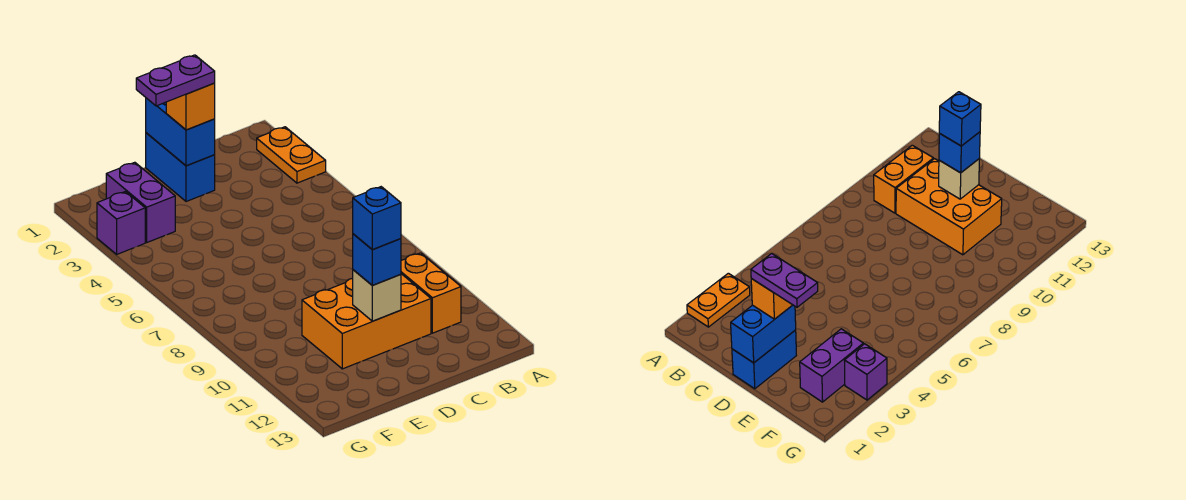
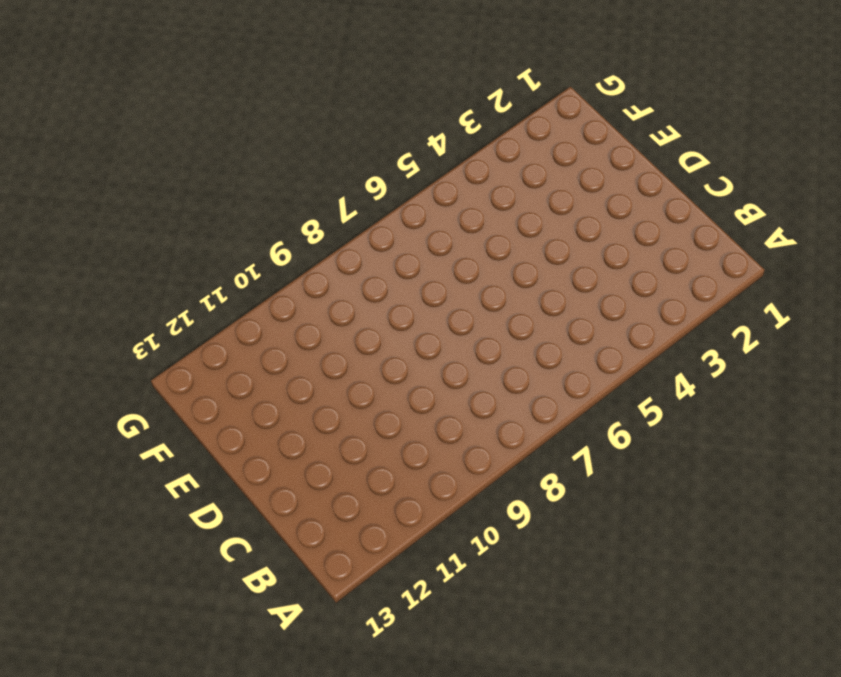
none -> orange 1x2 plate [257,127,326,183]
none -> orange 1x2 brick [401,253,461,333]
none -> orange 2x3 brick [302,274,431,369]

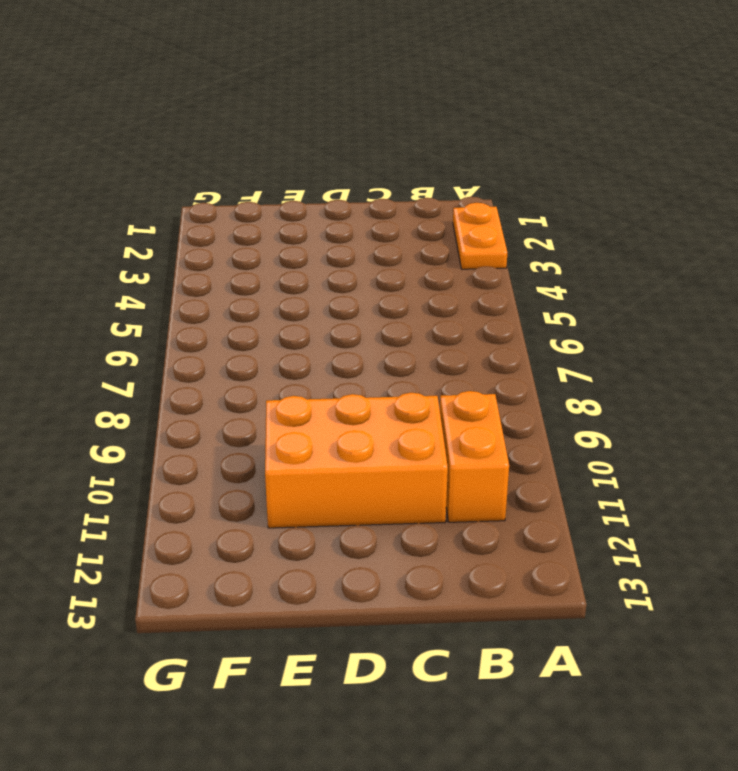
none -> blue 1x2 brick [146,133,215,202]
none -> purple 1x2 brick [106,162,175,242]
none -> purple 1x1 brick [97,192,145,254]

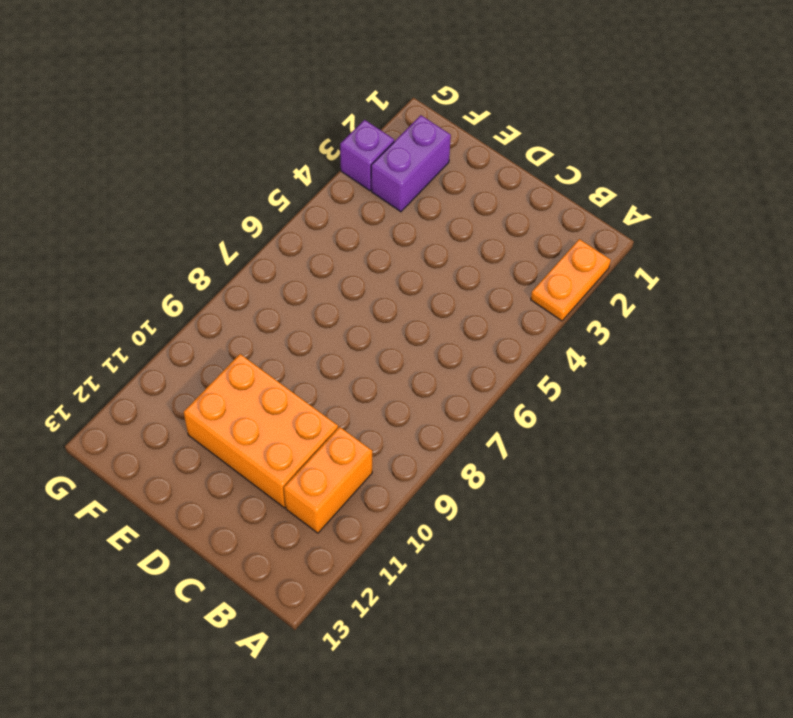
none -> blue 1x2 brick [146,133,215,202]
none -> blue 1x2 brick [146,98,215,166]
none -> tan 1x1 brick [353,270,401,321]

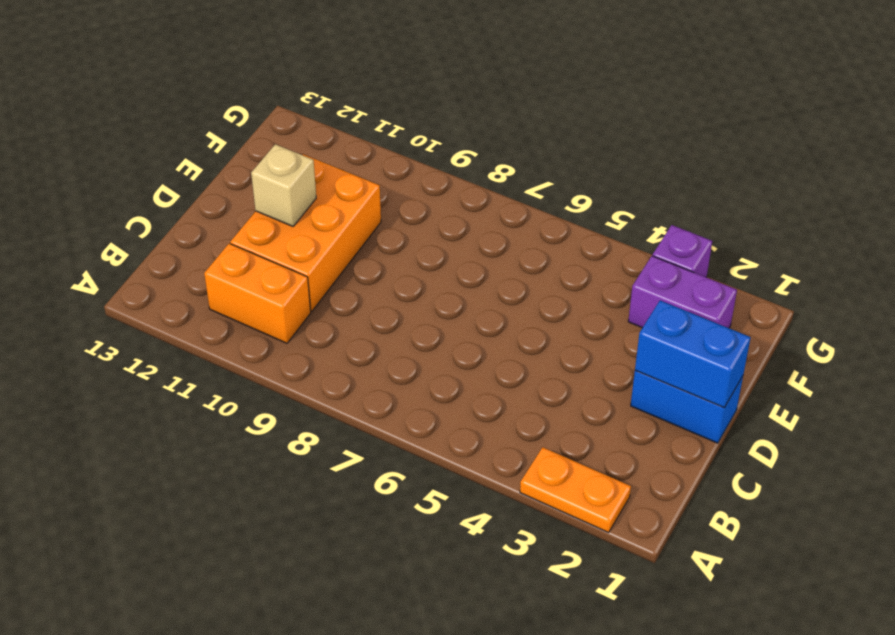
none -> orange 1x1 brick [166,83,215,130]
none -> blue 1x1 brick [353,234,401,285]
none -> purple 1x2 plate [136,55,215,106]

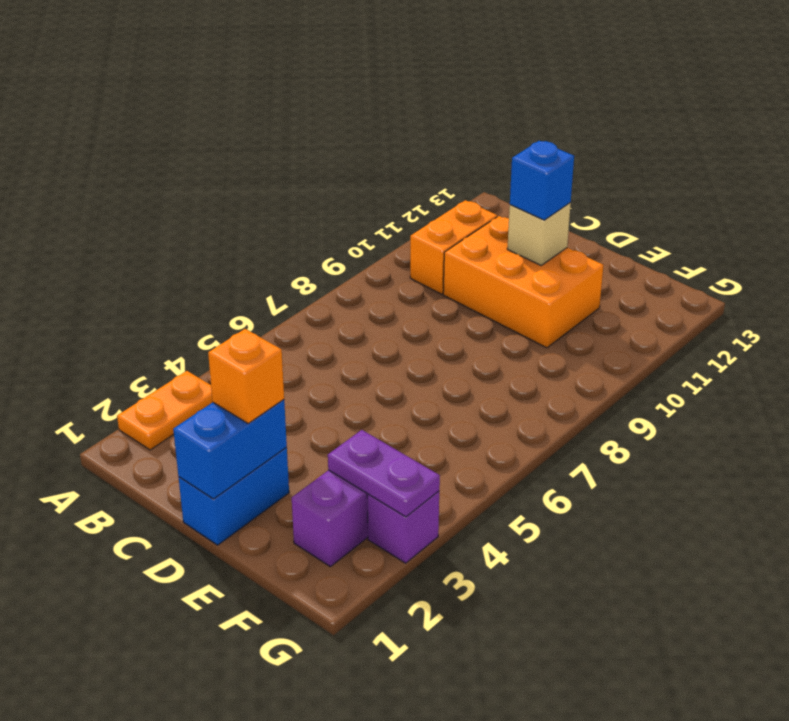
purple 1x2 plate [328,430,440,517] -> purple 1x2 plate moved to [136,55,215,106]
none -> blue 1x1 brick [353,187,401,250]

